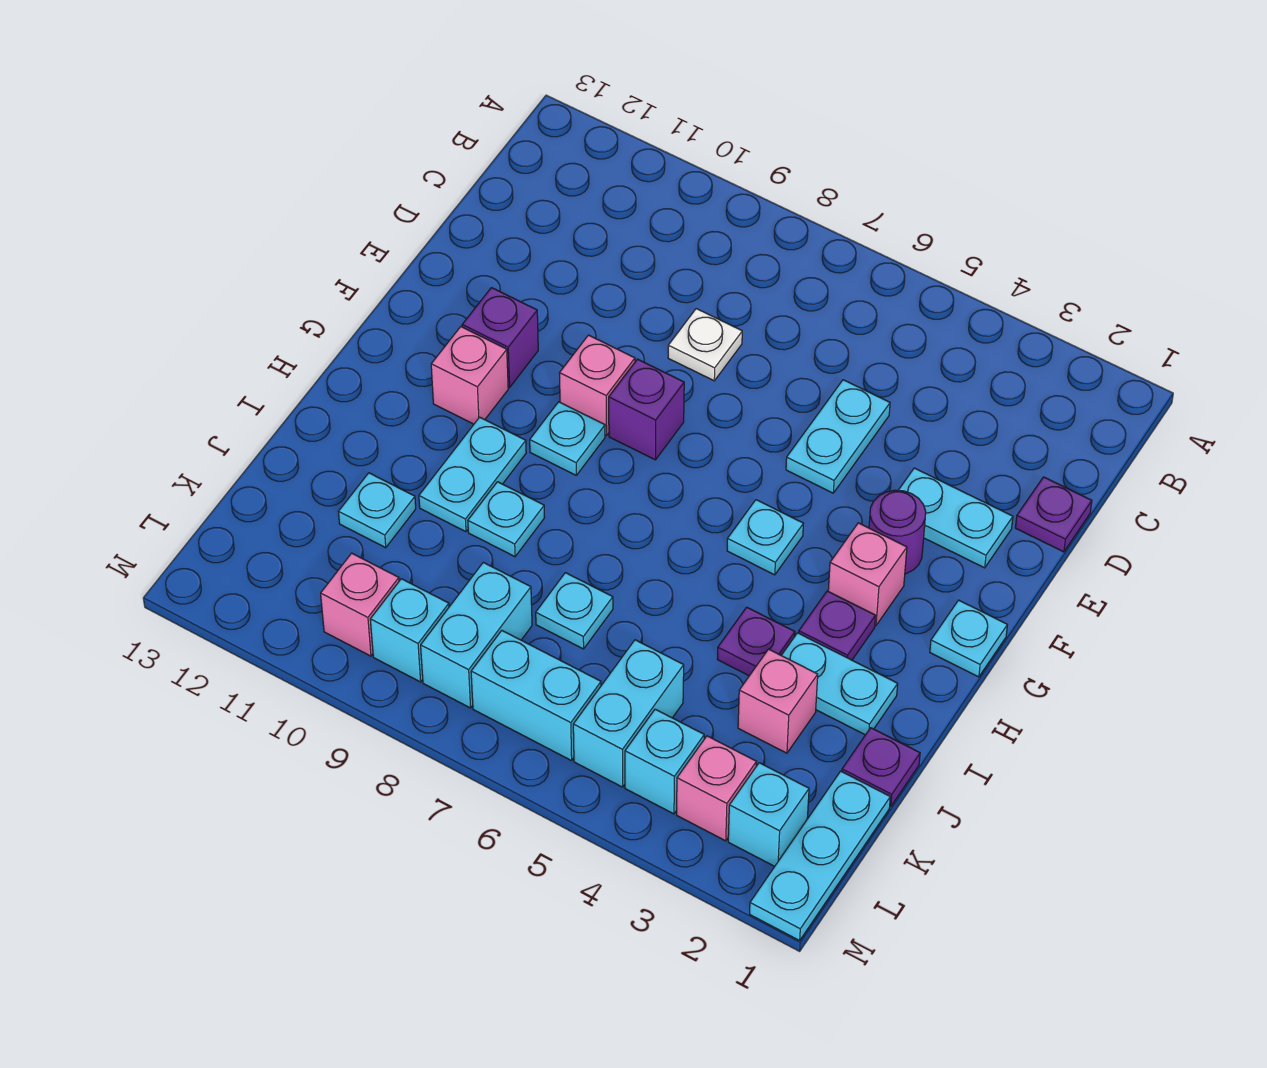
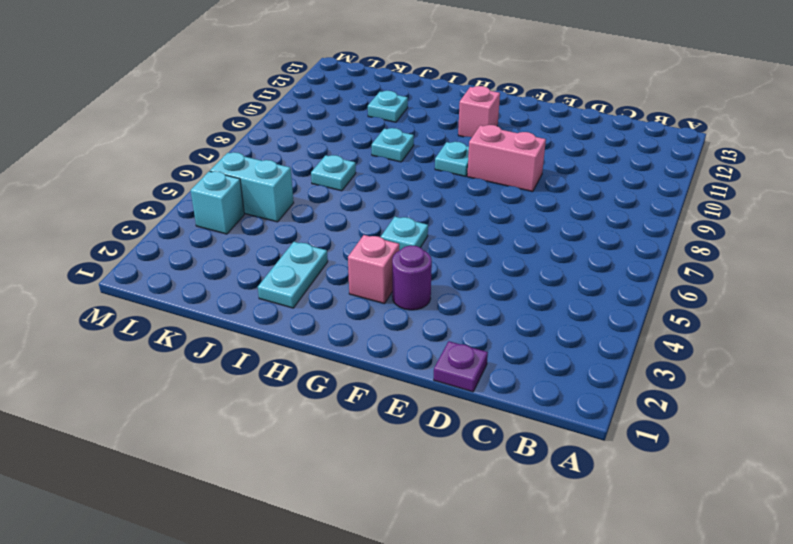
pink 1x2 brick [467,125,546,192] -> pink 1x1 brick [559,335,635,436]
none -> cyan 1x2 plate [786,380,890,493]
none -> white 1x1 plate [668,309,742,381]
none -> cyan 1x2 plate [898,468,1013,568]
none -> purple 1x1 brick [609,359,684,460]

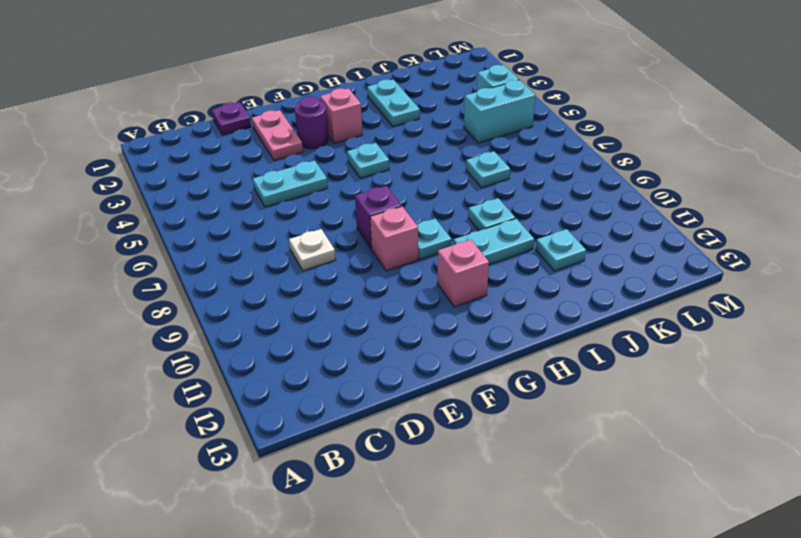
pink 1x2 plate [252,110,303,161] -> cyan 1x2 plate [898,468,1013,568]
none -> purple 1x1 brick [462,288,538,387]
none -> cyan 1x1 plate [930,600,1007,677]
none -> purple 1x1 plate [799,591,876,660]
none -> purple 1x1 plate [717,607,795,676]

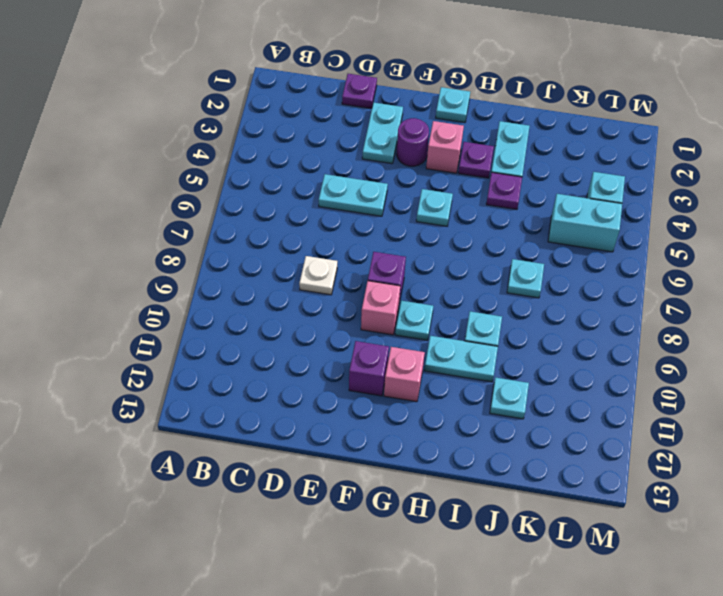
none -> purple 1x1 plate [842,728,920,806]
none -> pink 1x1 brick [738,649,818,753]
none -> cyan 1x3 plate [750,771,890,941]
none -> cyan 1x2 brick [421,562,532,708]

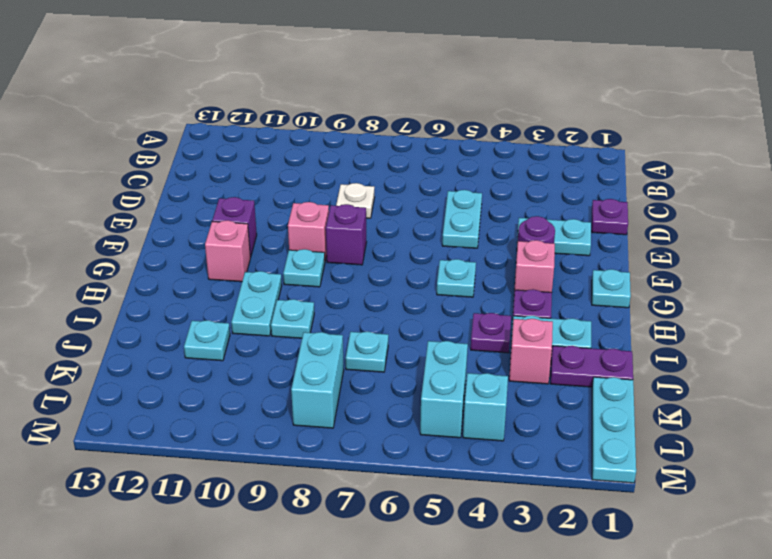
purple 1x2 plate [550,346,633,387] -> purple 1x1 plate [842,728,920,806]
none -> cyan 1x1 brick [728,763,809,866]
none -> pink 1x1 brick [677,736,757,841]
none -> cyan 1x2 brick [471,631,601,761]
none -> cyan 1x1 brick [370,579,449,682]

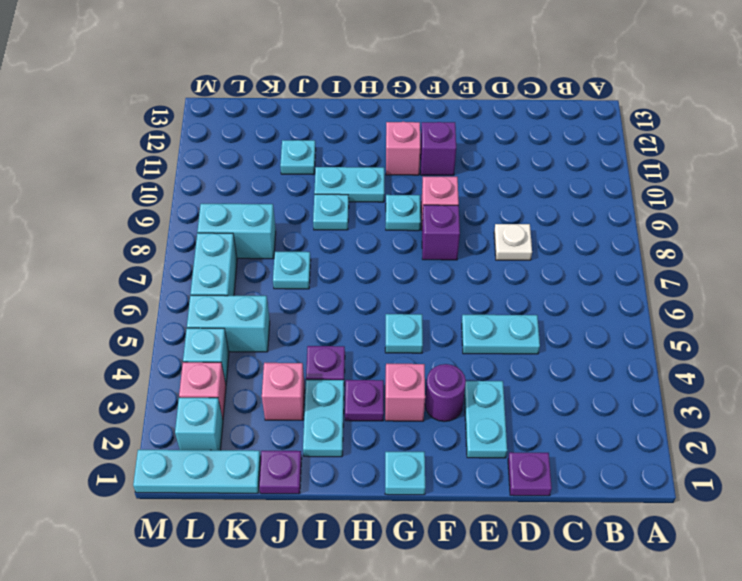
none -> cyan 1x1 brick [370,579,449,682]
none -> pink 1x1 brick [321,553,399,656]

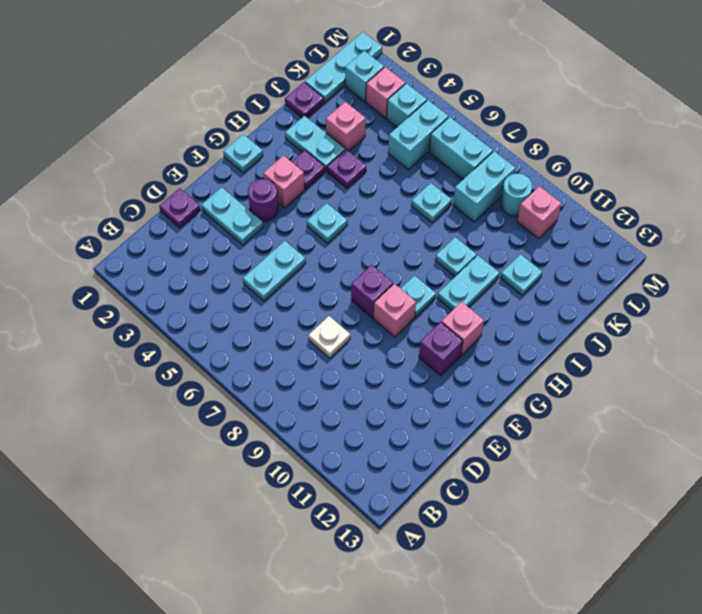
cyan 1x1 round brick [501,174,532,216] -> cyan 1x1 brick [370,579,449,682]

